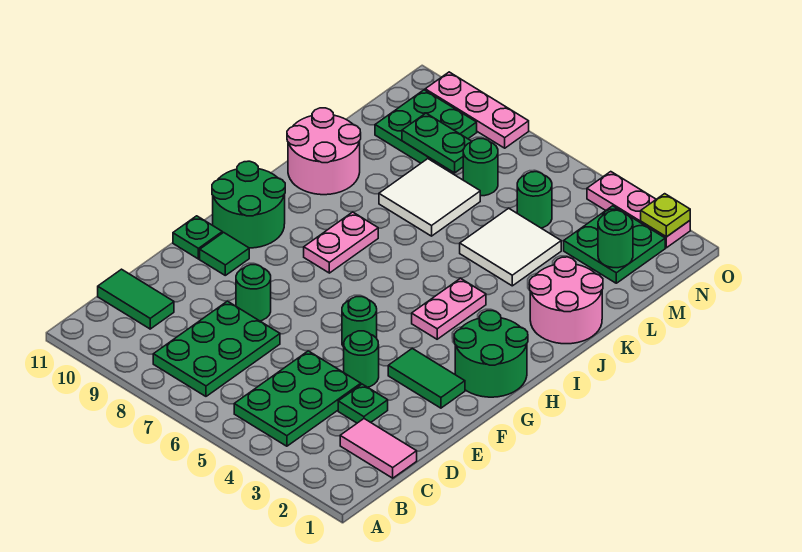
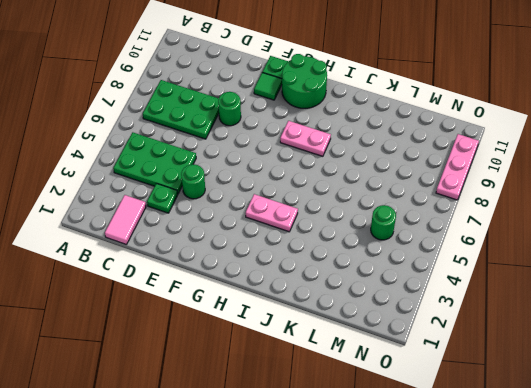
none -> green 1x2 tile [98,269,174,329]
none -> green 1x2 tile [388,349,465,408]
none -> green 1x1 round brick [342,297,377,347]

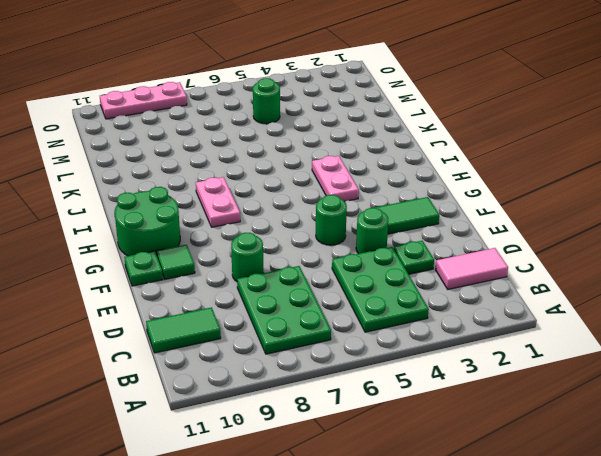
none -> green 2x2 round brick [454,311,528,397]
none -> pink 2x2 round brick [530,257,603,344]
none -> pink 2x2 round brick [287,108,361,195]

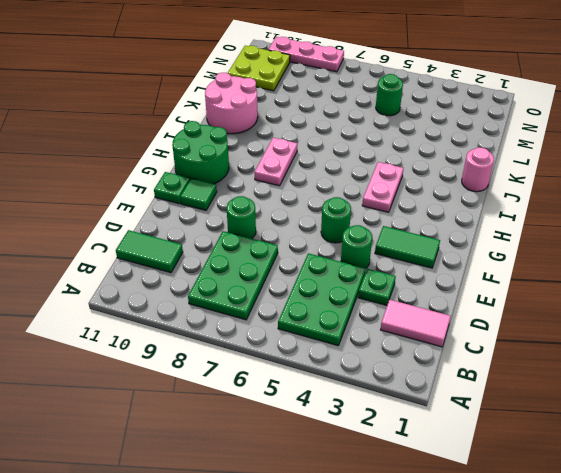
pink 1x1 round brick [462,147,494,192] -> pink 2x2 round brick [530,257,603,344]
lime 2x2 plate [228,46,290,91] -> green 2x2 plate [375,90,477,163]
none -> green 2x2 round brick [454,311,528,397]
none -> white 2x2 tile [460,208,561,286]
none -> white 2x2 tile [379,159,480,236]

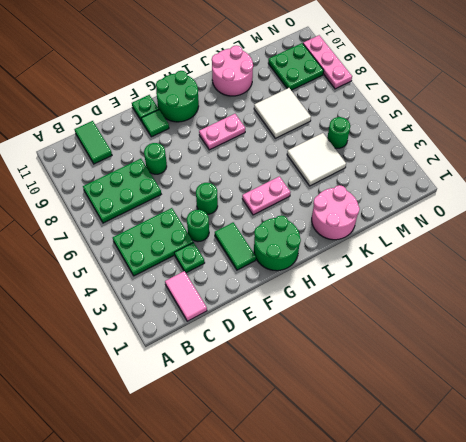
none -> green 2x2 plate [564,206,665,283]
none -> green 1x1 round brick [463,139,498,196]
none -> pink 1x3 plate [587,172,690,248]

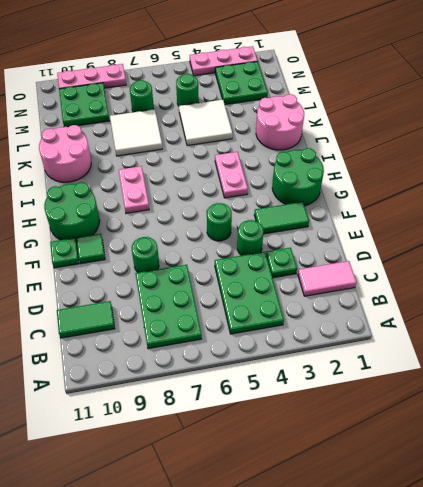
none -> green 1x1 round brick [598,210,633,268]
none -> green 1x2 plate [402,113,472,173]
none -> lime 1x1 plate [641,194,690,237]

